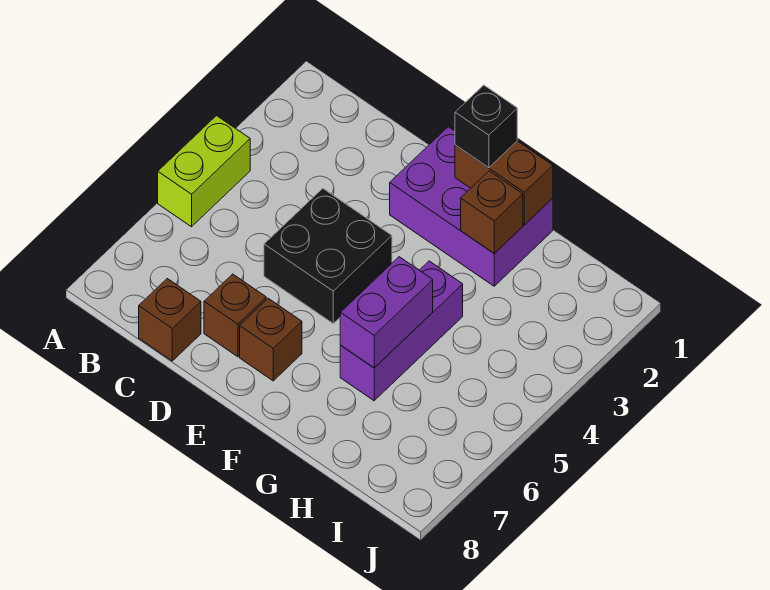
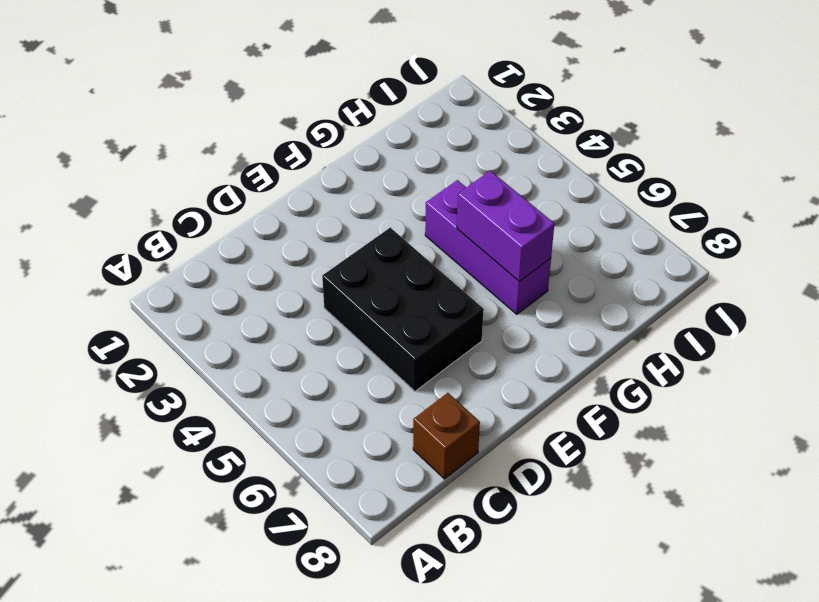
black 2x3 brick [322,228,484,391] -> black 2x2 brick [264,188,392,323]
none -> lime 1x2 brick [158,116,250,227]
none -> brown 1x1 brick [204,274,266,357]

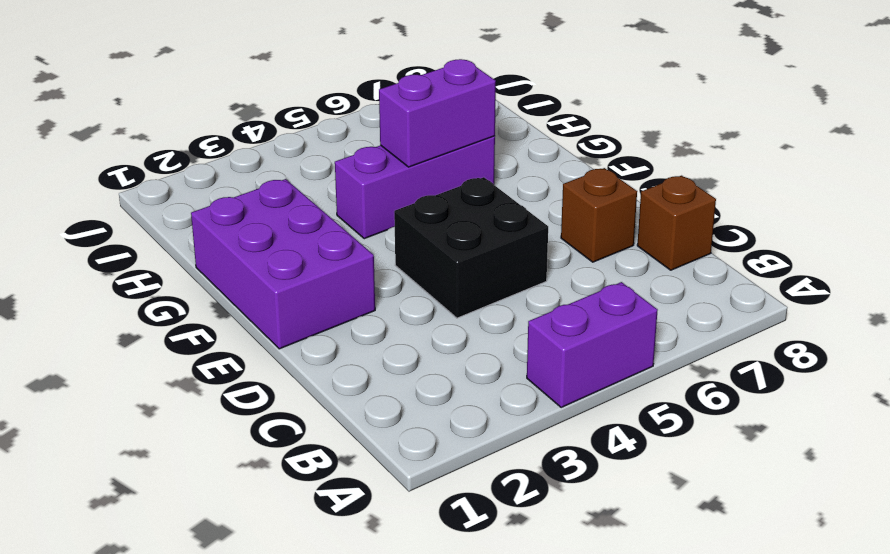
purple 1x2 brick [527,282,658,408] -> lime 1x2 brick [158,116,250,227]
none -> brown 1x1 brick [240,298,302,381]
none -> brown 1x2 brick [455,141,553,225]

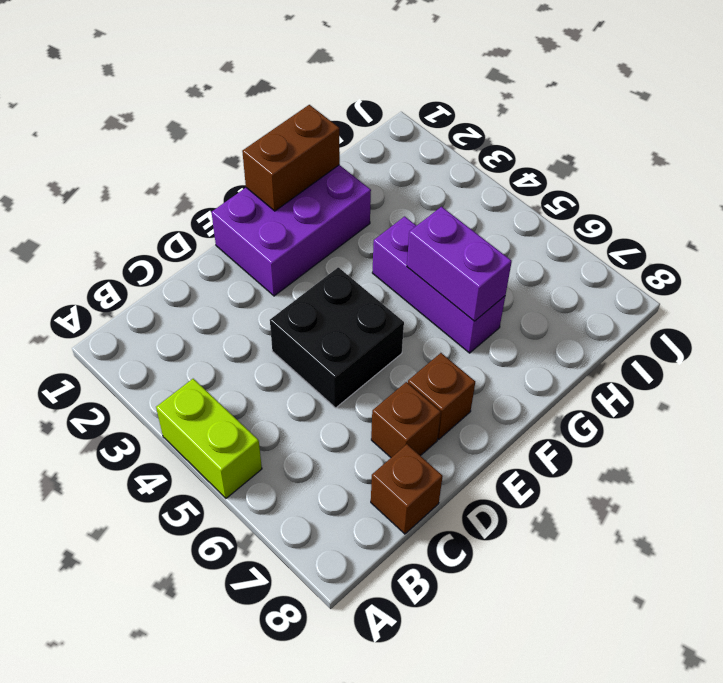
none -> brown 1x1 brick [461,171,523,253]
none -> black 1x1 brick [455,85,517,168]

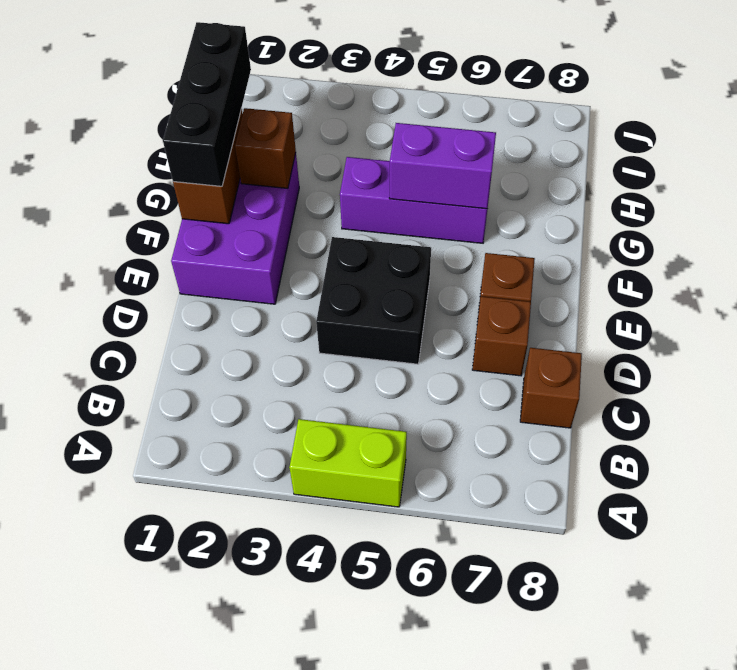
black 1x3 brick [163,22,251,186] -> black 1x1 brick [455,85,517,168]

